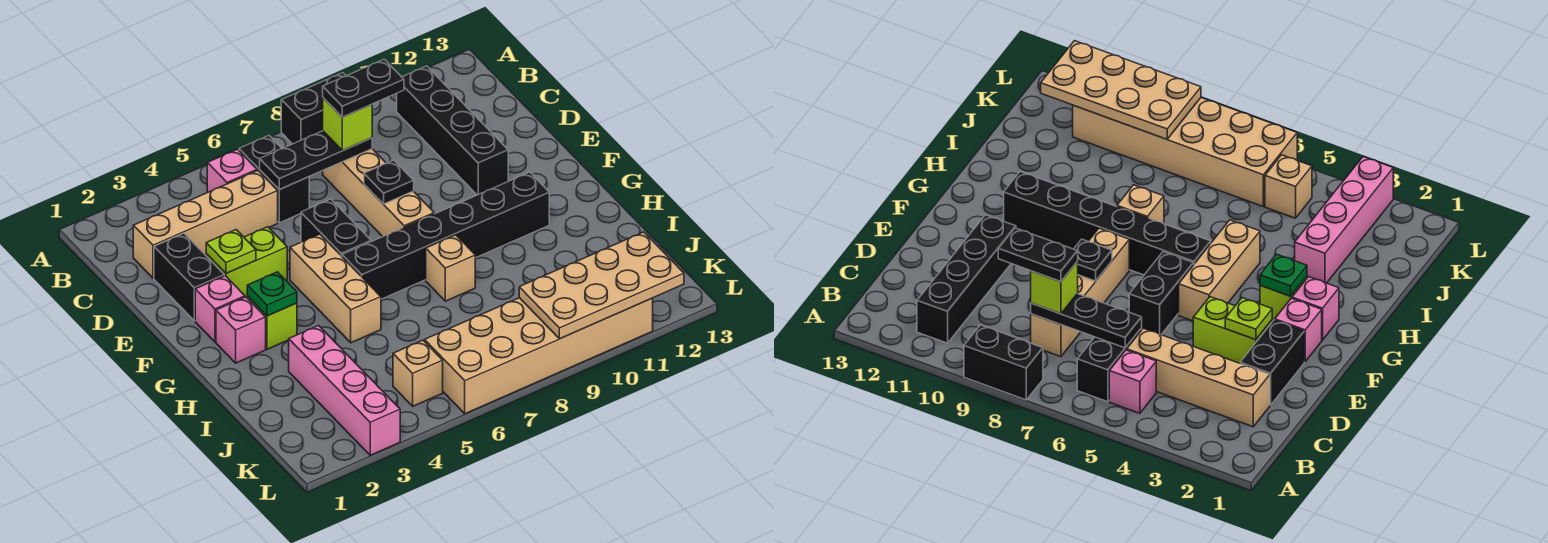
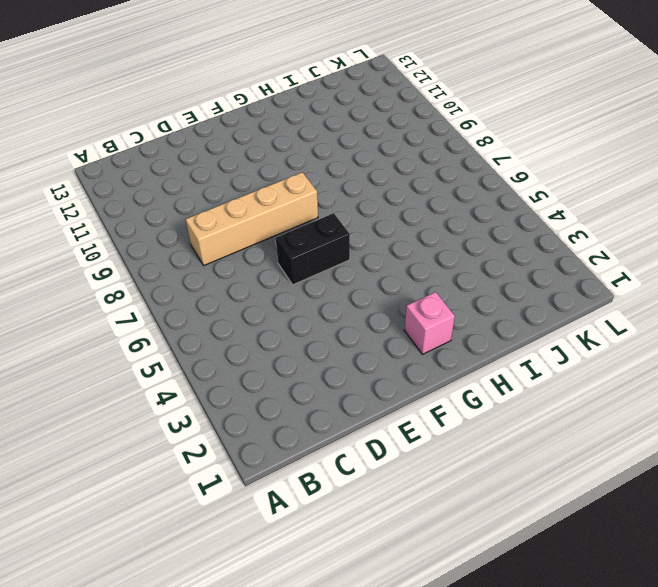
none -> black 1x2 brick [281,73,346,144]
none -> pink 1x1 brick [207,149,257,192]
none -> black 1x2 brick [239,136,309,223]

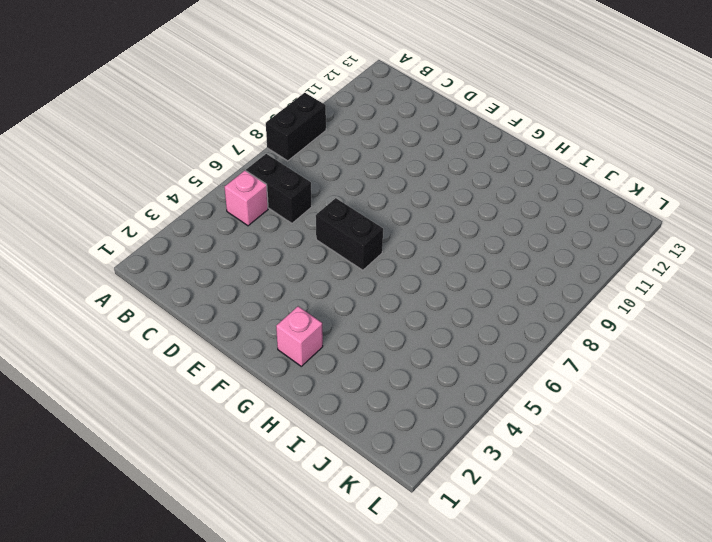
none -> black 1x4 brick [397,66,508,195]
none -> tan 1x4 brick [133,171,278,278]
none -> tan 1x4 brick [323,149,434,237]

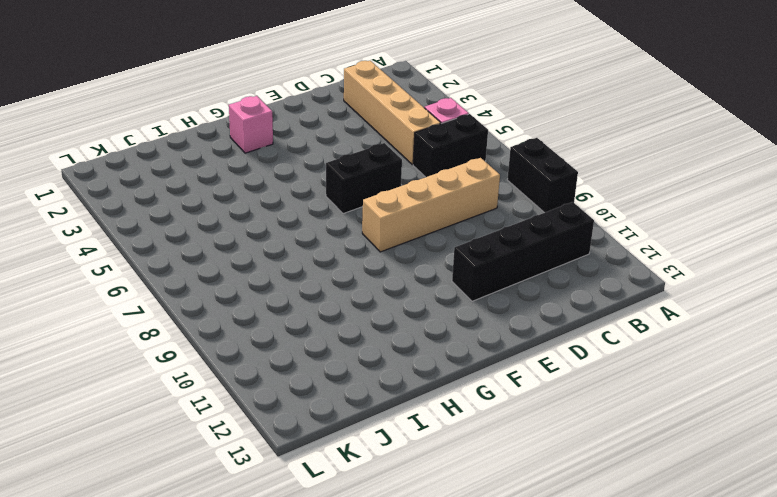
none -> black 1x2 brick [154,233,224,321]
none -> lime 1x2 brick [206,227,287,297]
none -> pink 1x1 brick [195,276,245,342]

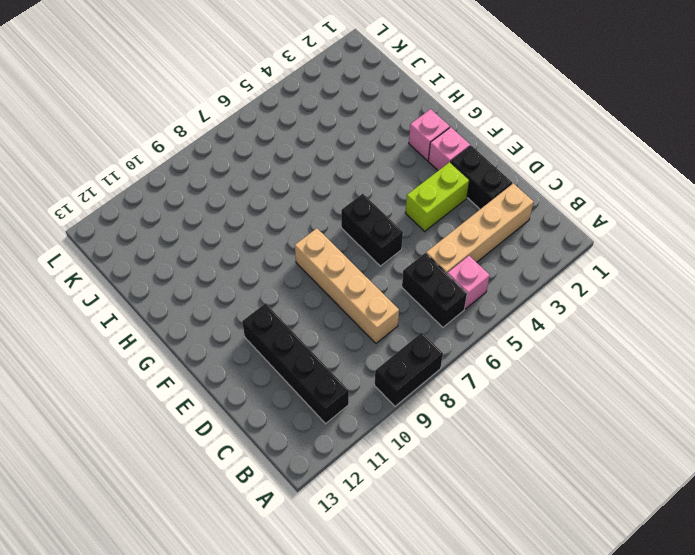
none -> tan 1x3 brick [290,234,381,343]
none -> lime 1x1 brick [247,296,297,349]
none -> black 1x6 brick [342,172,549,299]

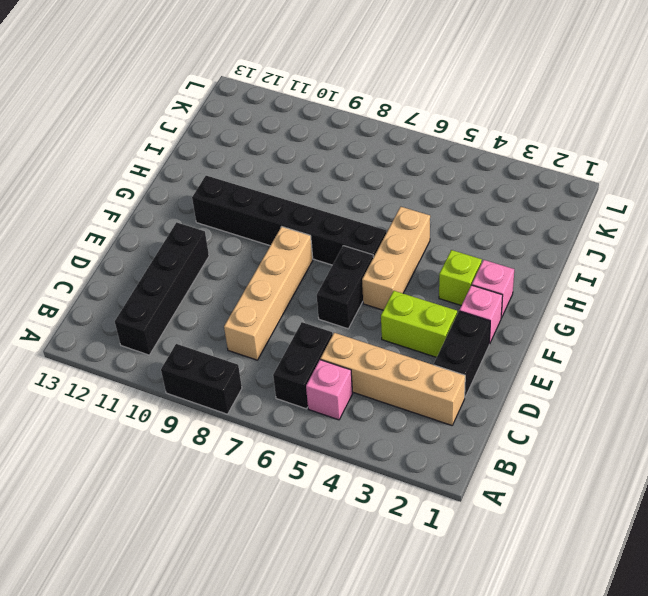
none -> tan 1x1 brick [426,235,475,301]
none -> pink 1x4 brick [289,326,400,455]
none -> tan 1x1 brick [393,340,443,406]

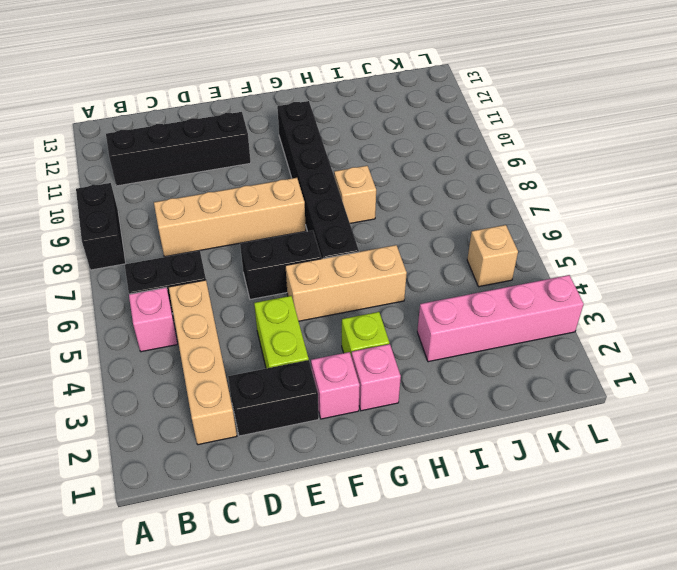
none -> tan 2x6 brick [425,298,653,414]
none -> black 1x3 plate [260,131,372,189]
none -> lime 1x1 plate [206,230,256,273]

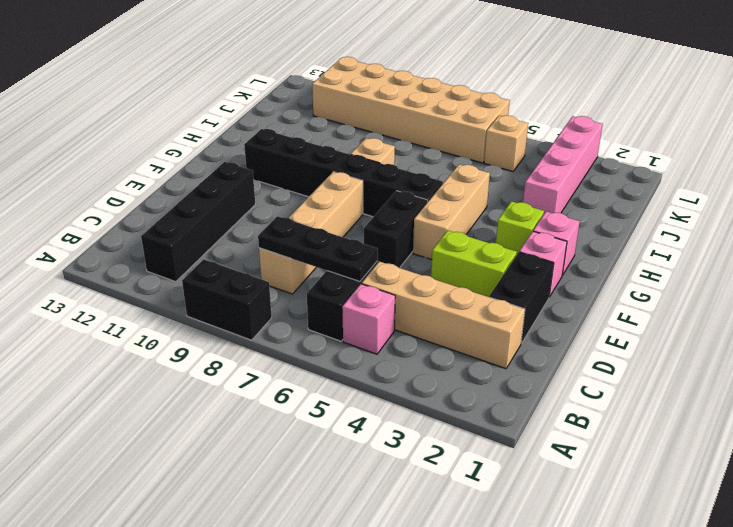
none -> lime 1x1 plate [206,230,256,273]
none -> black 1x1 plate [364,160,414,204]
none -> green 1x1 plate [247,272,297,316]

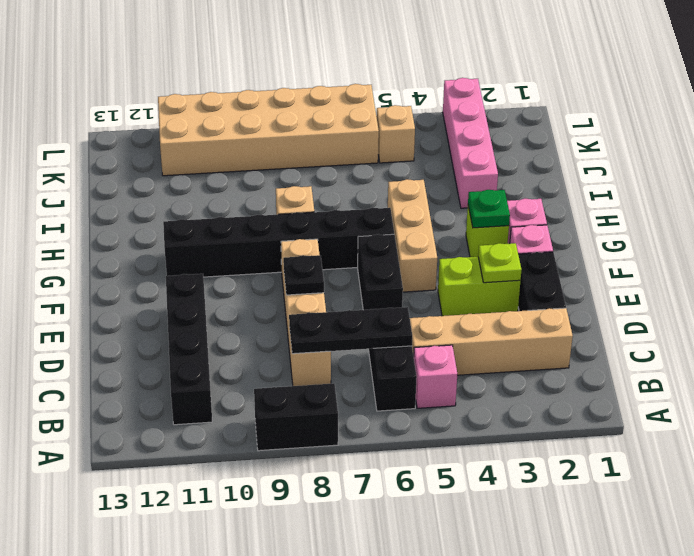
none -> tan 2x4 plate [519,232,684,339]
none -> lime 1x1 brick [323,98,372,150]
none -> black 1x2 plate [323,59,404,117]

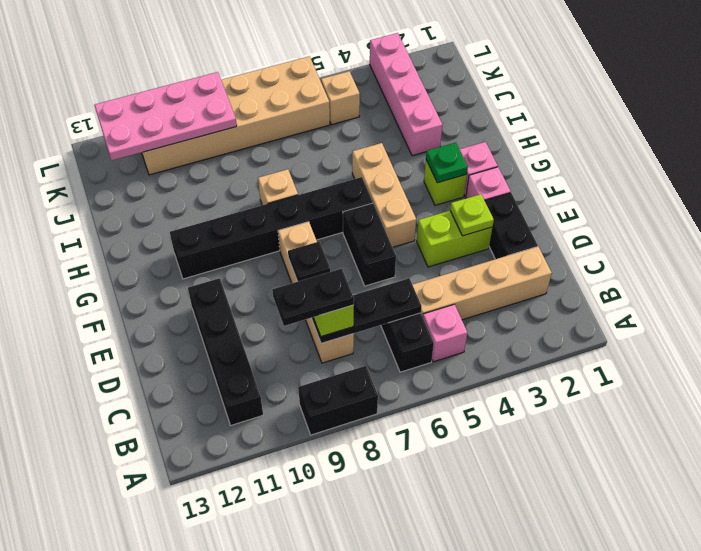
pink 2x4 plate [94,72,237,161] -> tan 2x4 plate [519,232,684,339]

